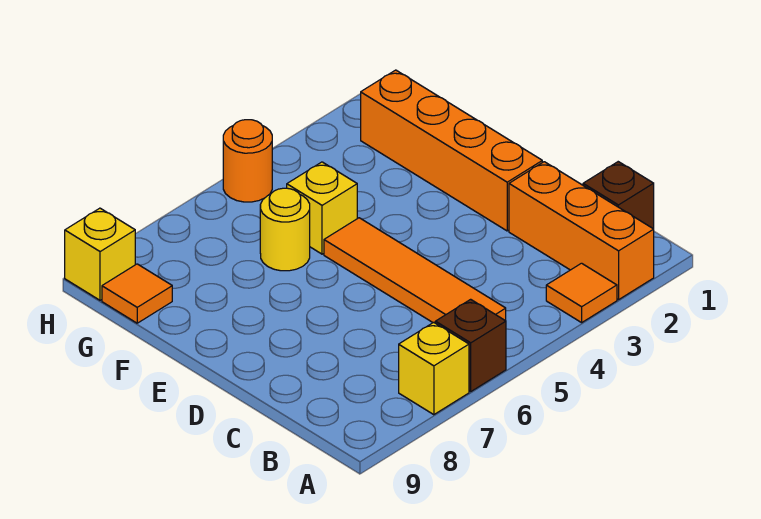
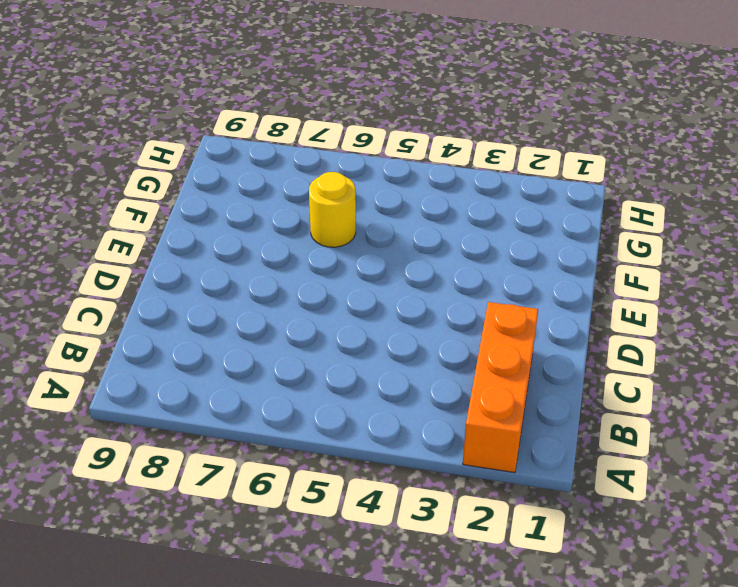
none -> orange 1x1 tile [546,263,617,323]
none -> brown 1x1 brick [435,299,506,391]
none -> yellow 1x1 brick [399,322,469,415]

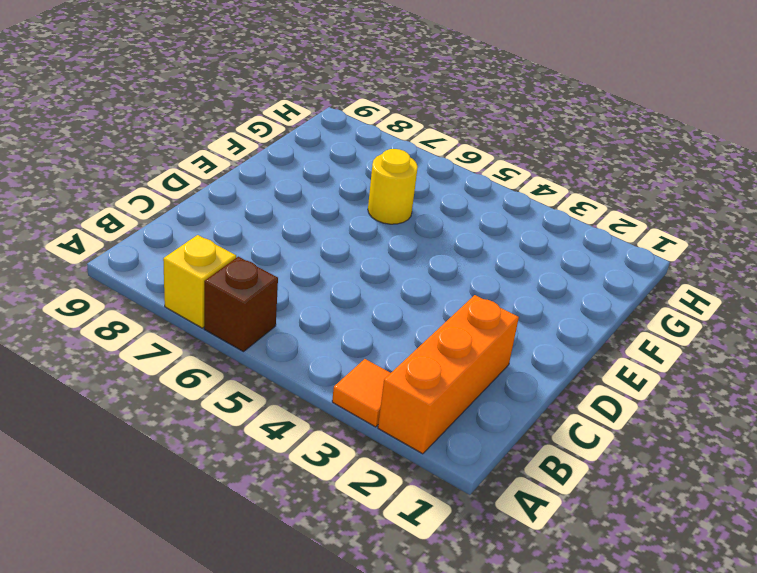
none -> brown 1x1 brick [583,162,654,229]
none -> orange 1x4 tile [324,218,506,323]
none -> orange 1x4 brick [361,70,542,231]

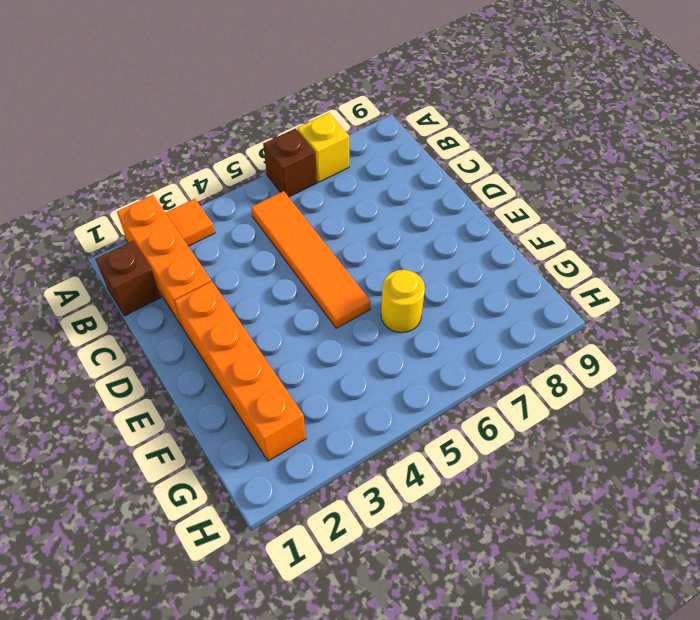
none -> yellow 1x1 brick [287,162,357,254]
none -> orange 1x1 tile [102,264,172,323]
none -> orange 1x1 round brick [223,120,272,202]

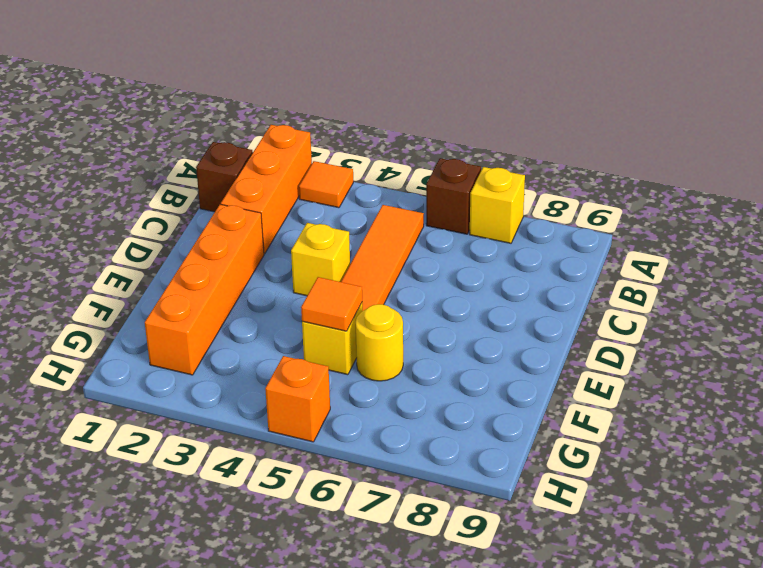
yellow 1x1 brick [291,223,350,296] -> yellow 1x1 brick moved to [65,208,135,300]
orange 1x1 tile [301,277,362,331] -> orange 1x1 tile moved to [102,264,172,323]
orange 1x1 brick [265,356,330,442] -> orange 1x1 round brick [223,120,272,202]

